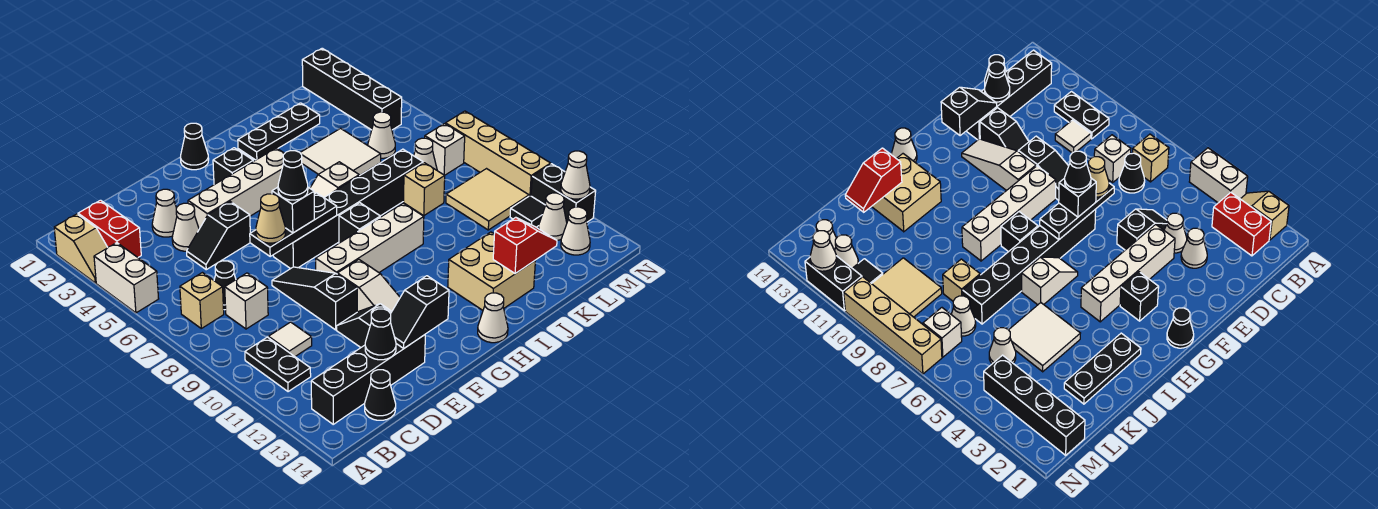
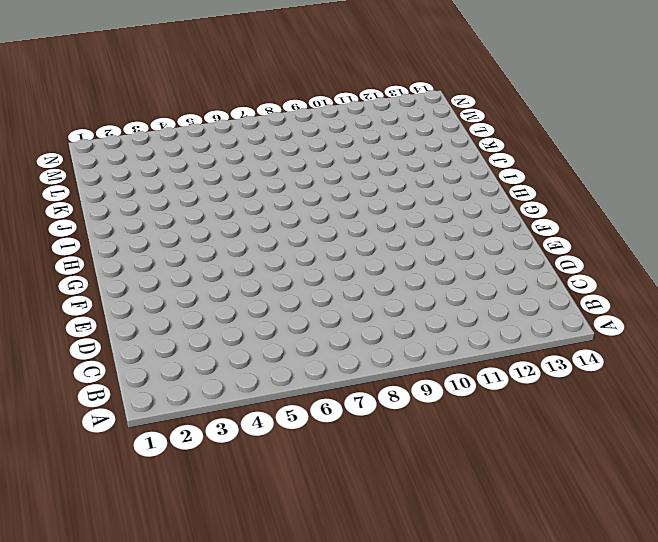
none -> tan 1x2 slope [54,214,108,283]
none -> white 1x2 brick [94,243,159,313]
none -> red 1x2 brick [78,200,141,257]
none -> tan 1x1 brick [180,273,224,328]

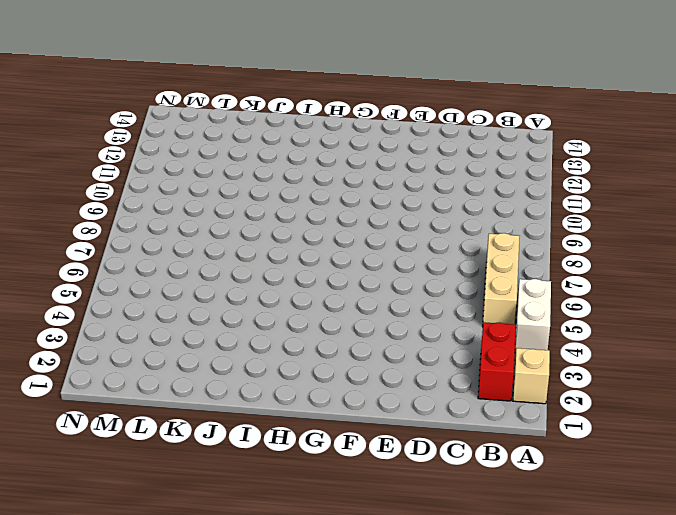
tan 1x3 brick [483,233,519,325] -> tan 1x1 brick [180,273,224,328]
none -> black 1x2 plate [245,337,311,392]
none -> black 1x4 brick [311,335,425,424]
none -> black 1x1 cone [214,261,236,310]
none -> white 1x1 brick [225,273,268,329]

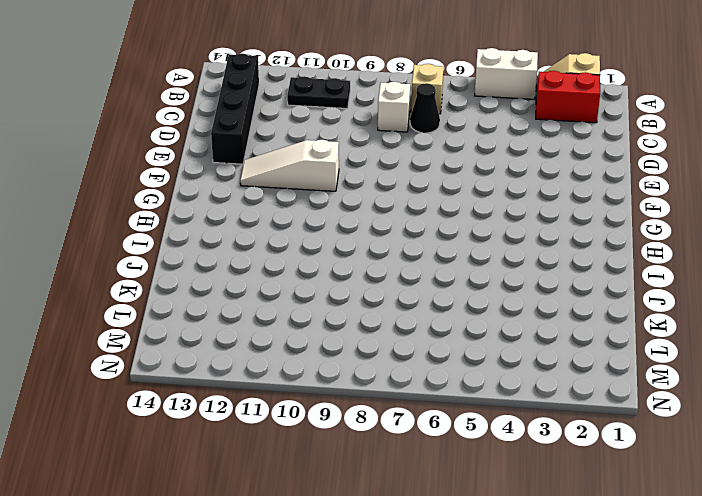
none -> white 1x1 tile [268,322,312,356]
none -> black 1x1 cone [365,370,396,420]
none -> white 1x1 cone [152,189,177,237]
none -> white 1x1 cone [172,203,199,251]

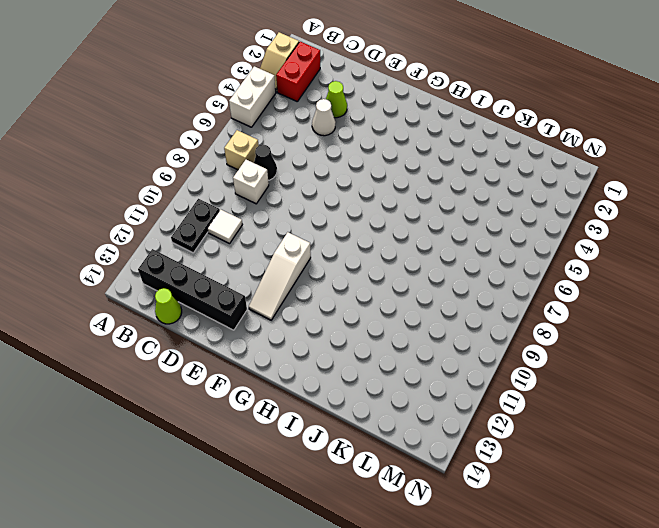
lime 1x1 cone [155,288,182,324] -> black 1x1 cone [365,370,396,420]
lime 1x1 cone [326,81,347,118] -> white 1x1 cone [152,189,177,237]
none -> black 1x2 slope [187,202,250,270]
none -> white 1x4 brick [188,148,285,229]
none -> black 1x3 slope [272,267,357,330]
none -> black 1x2 slope [337,304,392,347]

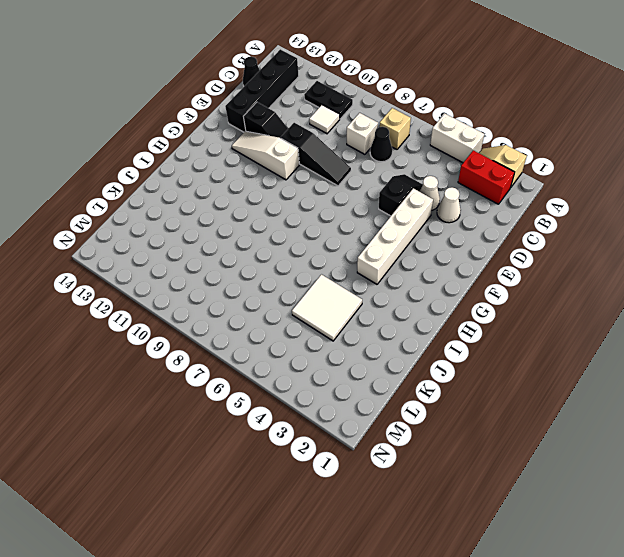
none -> black 1x6 brick [273,149,423,269]
none -> white 1x4 brick [316,203,424,274]
none -> black 1x1 cone [180,123,209,170]
none -> black 1x1 brick [213,148,253,185]

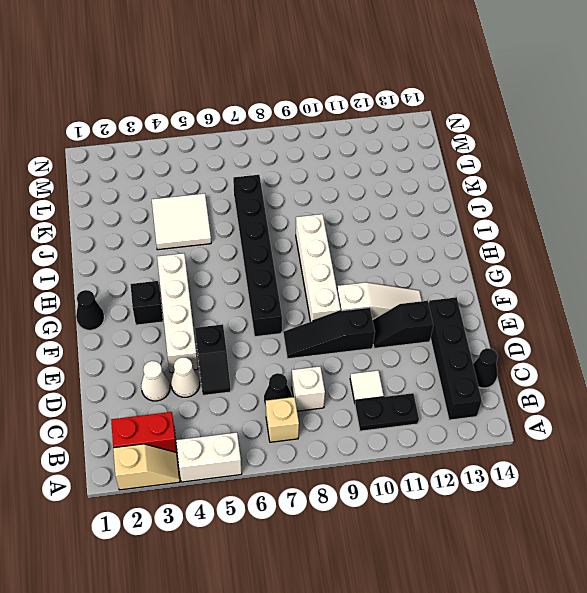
none -> white 1x2 slope [310,162,359,197]
none -> black 1x1 brick [339,203,380,243]
none -> white 1x1 cone [478,293,508,343]
none -> black 1x3 plate [238,103,320,160]

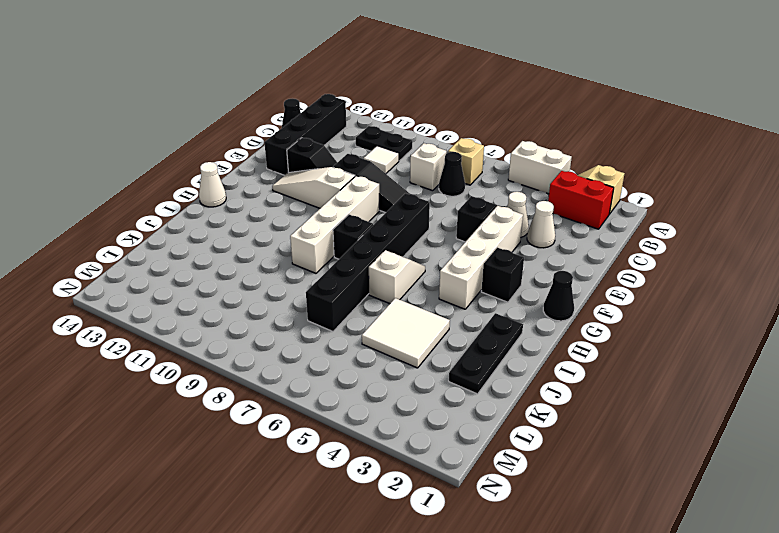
none -> tan 2x2 brick [448,232,535,310]
none -> tan 1x1 brick [403,163,445,215]
none -> white 1x1 cone [368,112,395,158]
none -> white 1x1 cone [414,138,437,170]

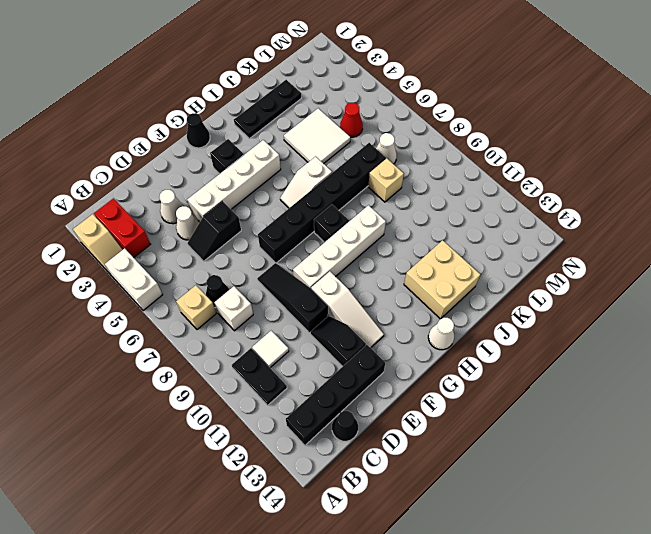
red 1x1 cone [340,103,363,137] -> white 1x1 cone [368,112,395,158]
none -> tan 2x2 tile [446,169,529,230]
none -> black 1x4 brick [302,48,402,130]
none -> white 1x1 brick [425,124,465,175]
none -> black 1x1 tile [510,196,545,227]

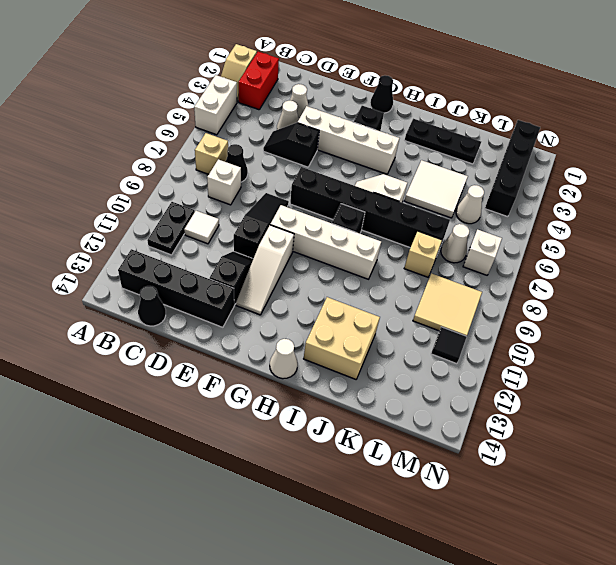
none -> white 1x1 cone [538,193,567,240]
none -> white 1x1 cone [561,207,590,255]
none -> tan 1x4 brick [445,111,551,196]
none -> black 1x2 brick [531,164,596,222]

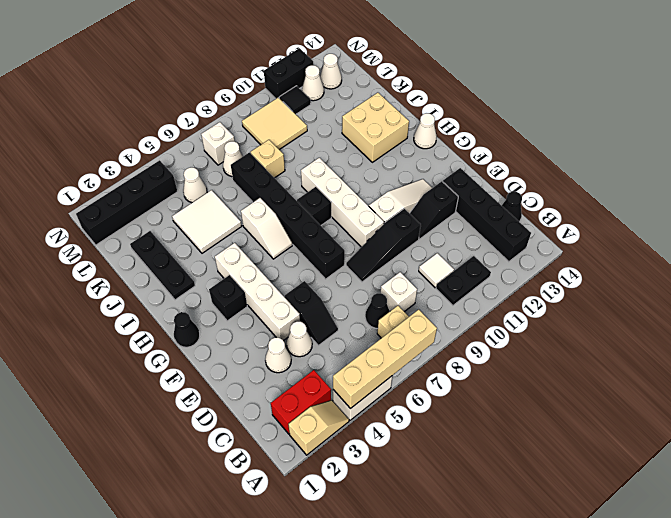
tan 1x4 brick [333,309,437,409] -> tan 1x4 brick moved to [445,111,551,196]
none -> black 1x1 cone [365,309,396,360]
none -> black 1x3 plate [250,193,337,256]
none -> black 1x2 slope [390,276,449,348]
none -> red 1x2 slope [493,217,557,274]

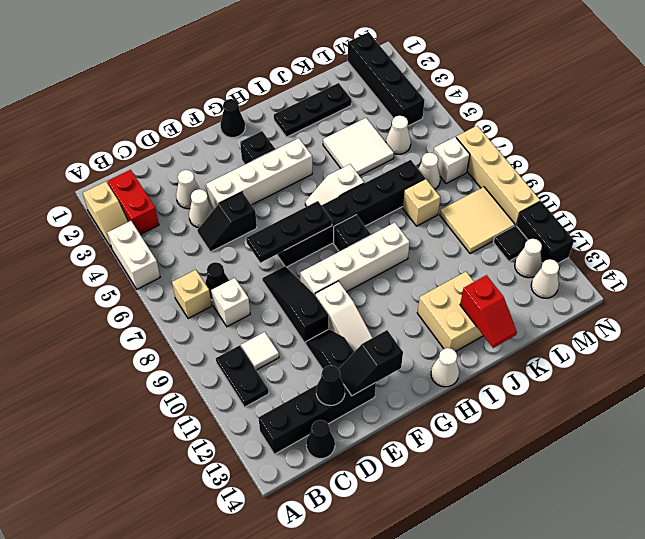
red 1x2 slope [460,275,517,348] -> red 1x2 slope turned to [493,217,557,274]
none -> white 1x1 cone [561,151,590,199]
none -> tan 1x1 cone [256,194,286,243]
none -> black 1x1 brick [272,187,314,233]
none -> black 1x1 cone [278,151,308,200]

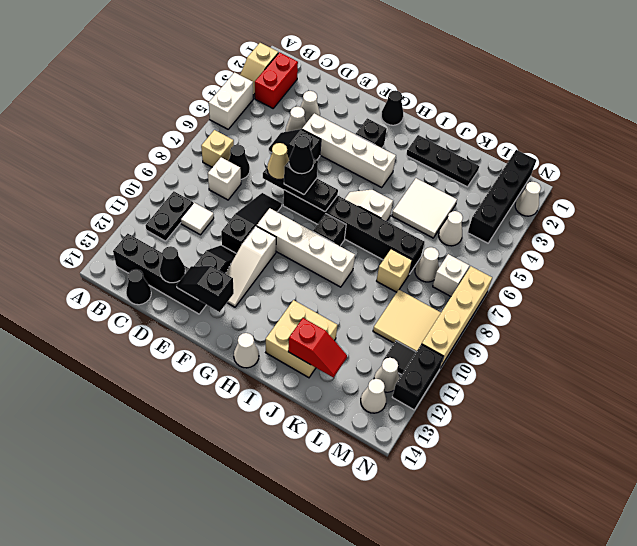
white 1x1 cone [515,182,541,216] -> white 1x1 cone moved to [561,151,590,199]

